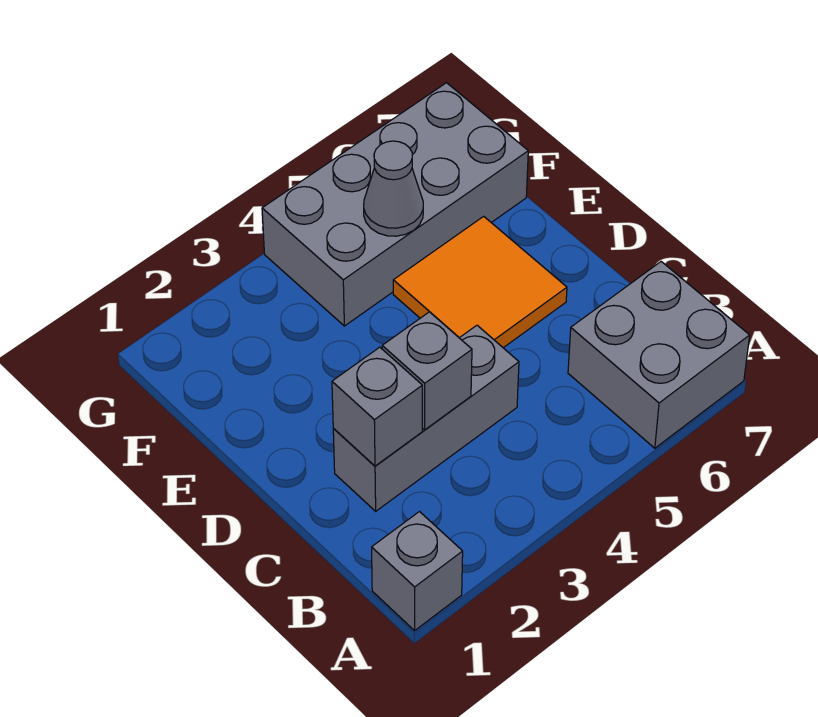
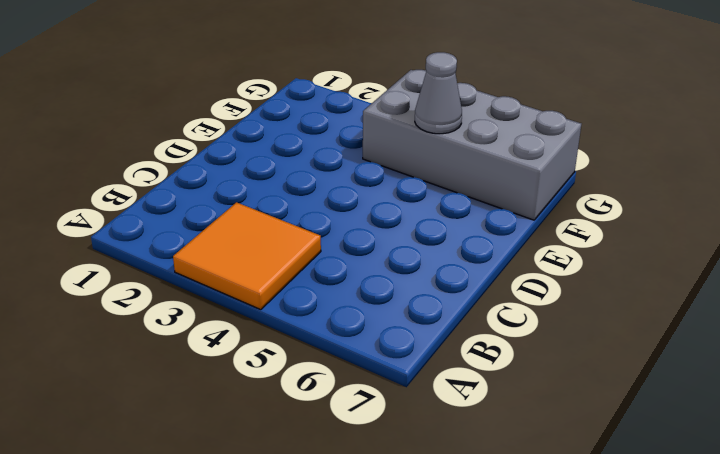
orange 2x2 tile [173,202,321,310] -> orange 2x2 tile moved to [393,216,567,348]
none -> grey 1x1 brick [372,512,463,631]
none -> grey 2x2 brick [568,262,750,448]

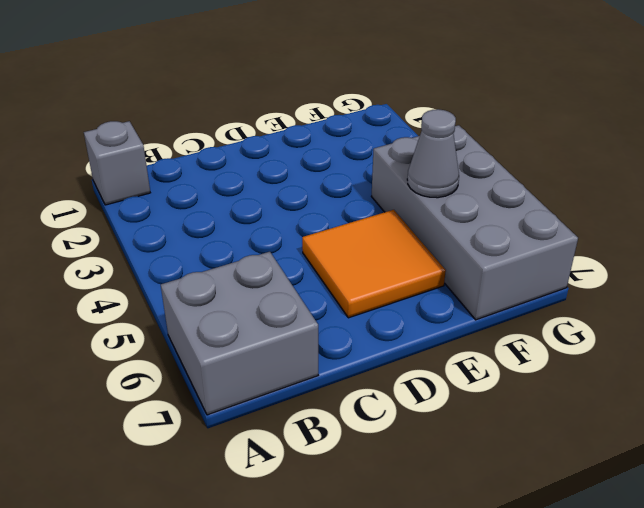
none -> grey 1x3 brick [333,325,519,511]
none -> grey 1x1 brick [332,347,422,466]

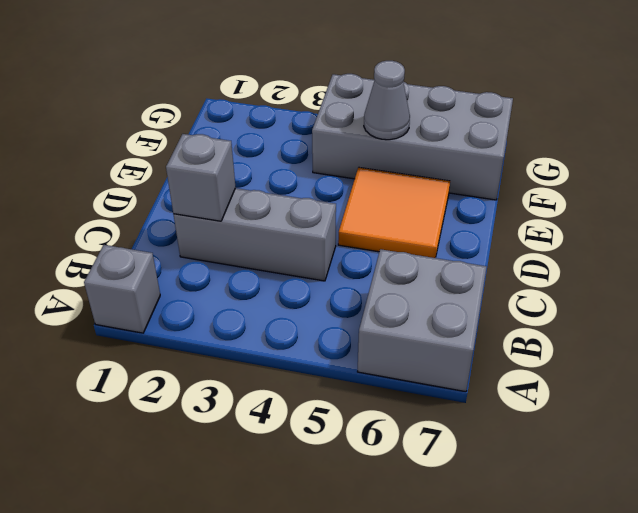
none -> grey 1x1 brick [382,312,472,430]

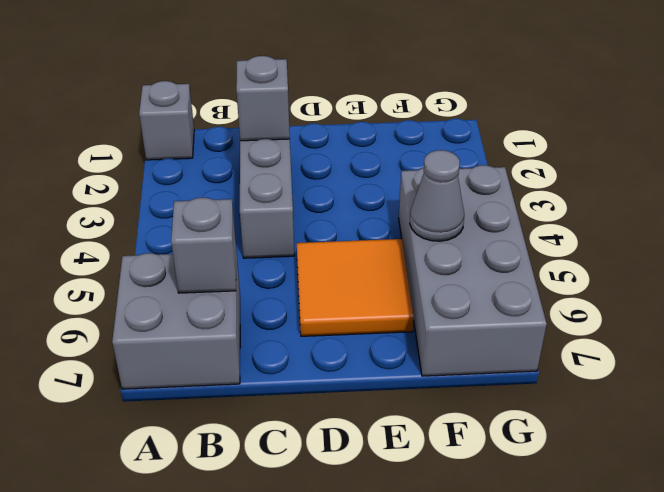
grey 1x1 brick [171,198,236,293] -> grey 1x1 brick moved to [382,312,472,430]

